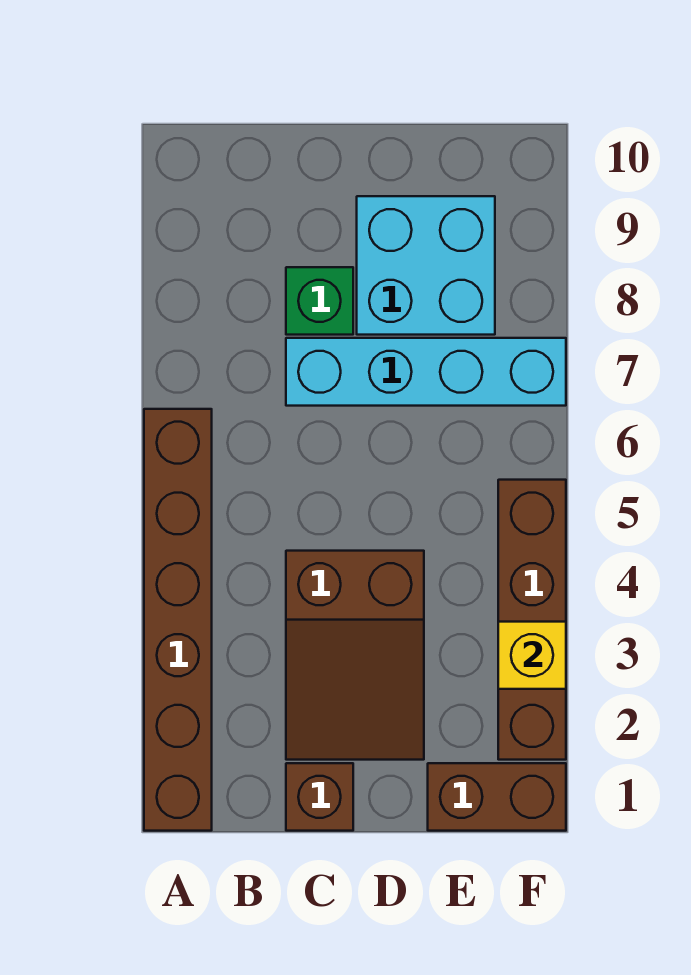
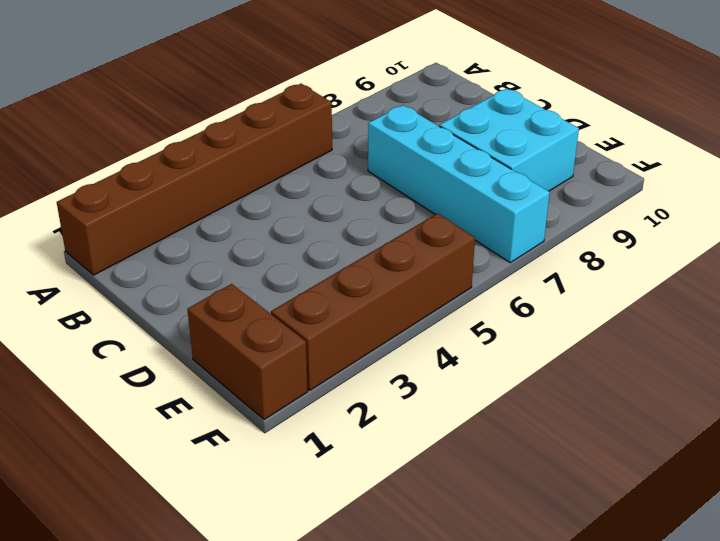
none -> brown 1x1 brick [286,763,353,831]
none -> brown 2x3 slope [286,551,424,760]

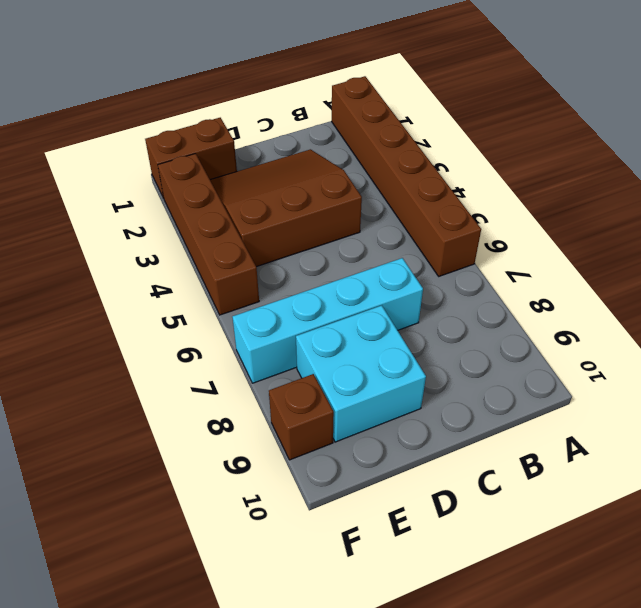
brown 3x3 slope [210,149,362,267] -> brown 2x3 slope [286,551,424,760]
brown 1x1 brick [269,374,334,460] -> brown 1x1 brick moved to [286,763,353,831]
none -> green 1x1 brick [286,267,353,335]
none -> yellow 1x1 brick [498,622,566,689]

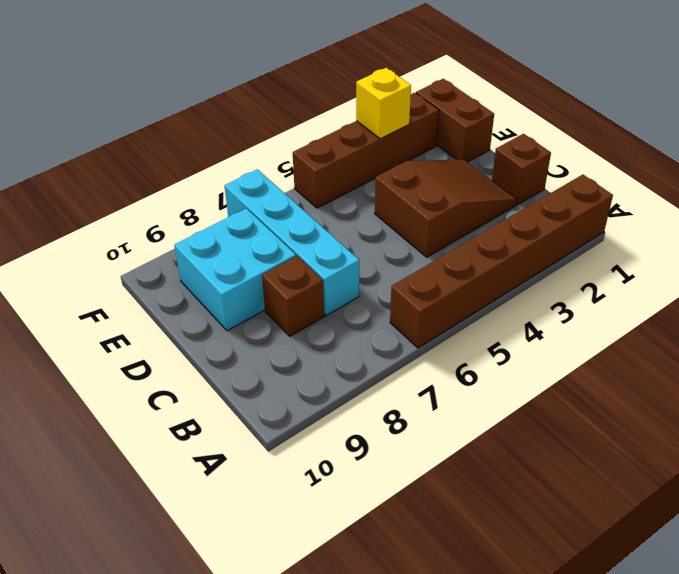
brown 1x1 brick [262,256,324,336] -> green 1x1 brick [286,267,353,335]

